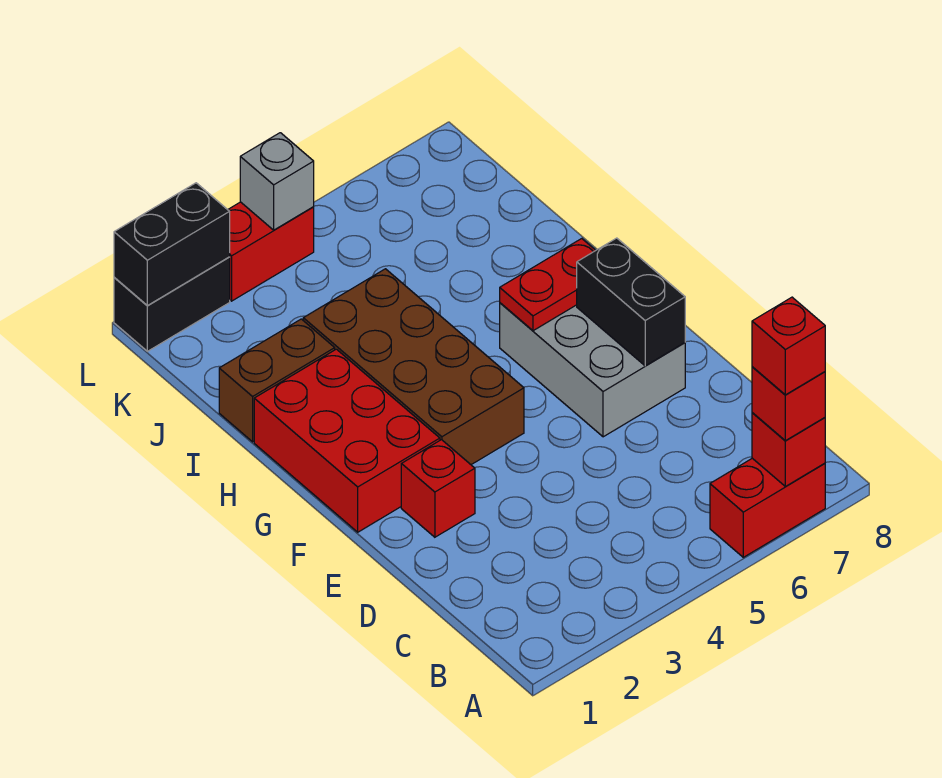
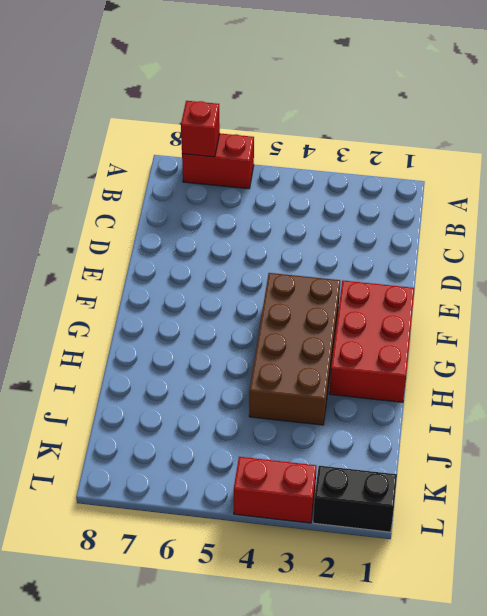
none -> red 1x1 brick [401,440,475,537]
none -> grey 2x3 brick [500,303,685,437]
none -> brown 1x2 brick [219,319,335,442]

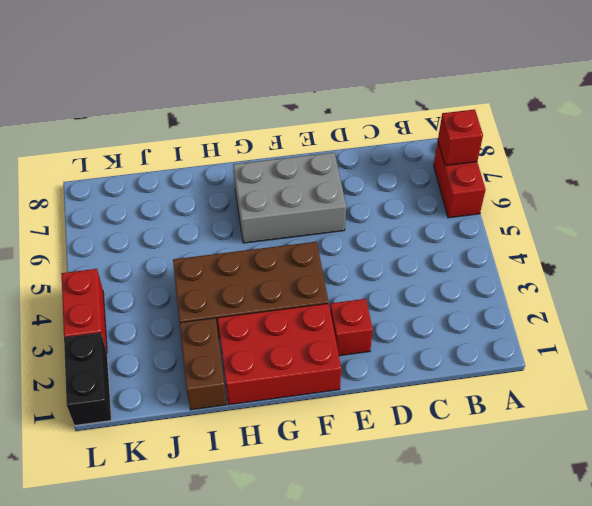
none -> black 1x2 brick [577,238,685,366]
none -> red 1x2 plate [500,239,596,331]
none -> black 1x2 brick [114,183,230,306]

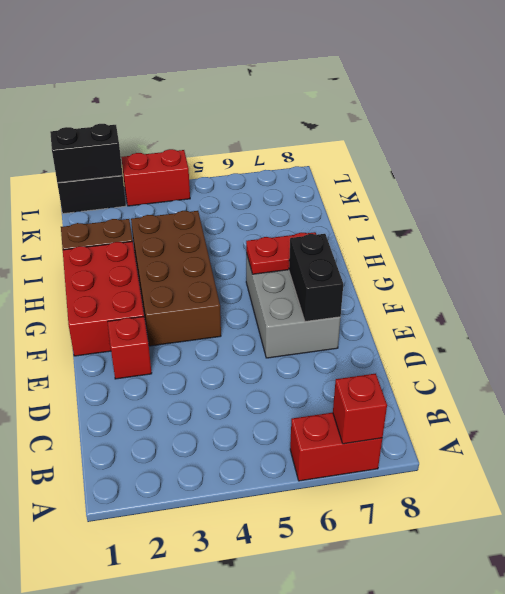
none -> grey 1x1 brick [240,133,314,230]
none -> red 1x1 brick [752,367,825,441]
none -> red 1x1 brick [752,297,825,395]

